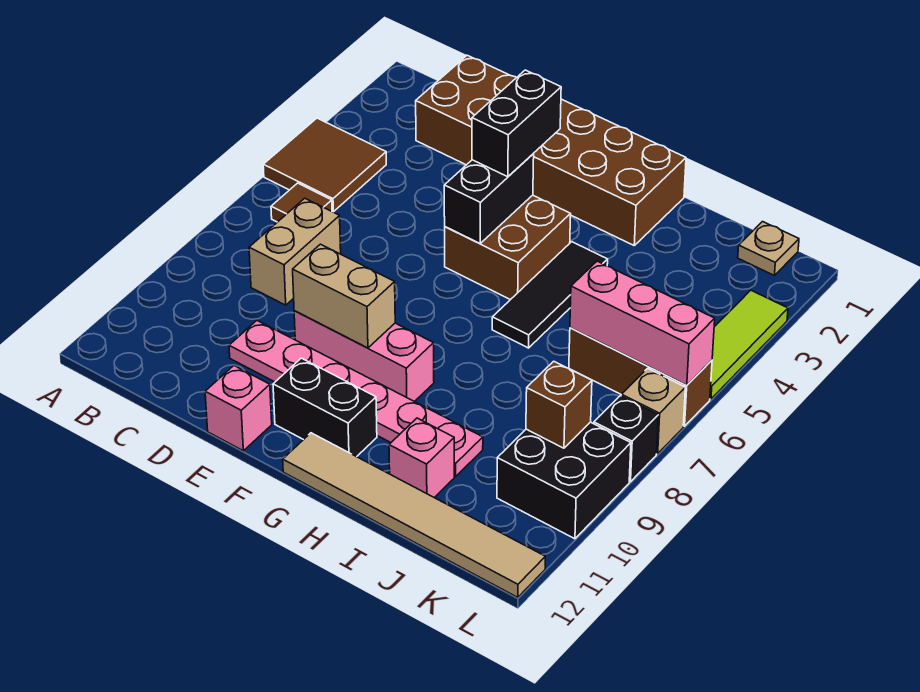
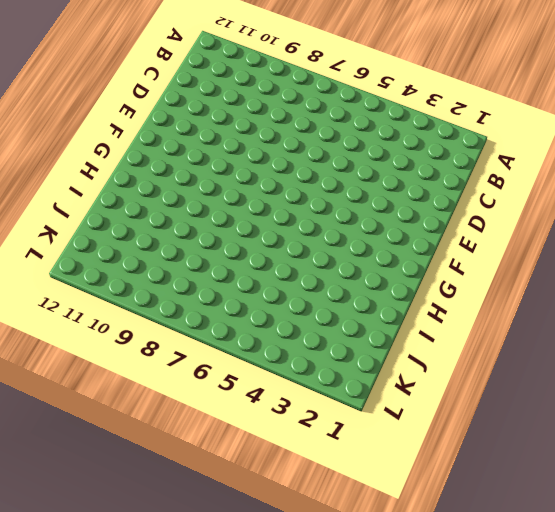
none -> brown 2x2 tile [263,118,386,212]
none -> brown 1x1 tile [271,183,332,222]
none -> brown 2x6 brick [416,55,686,245]

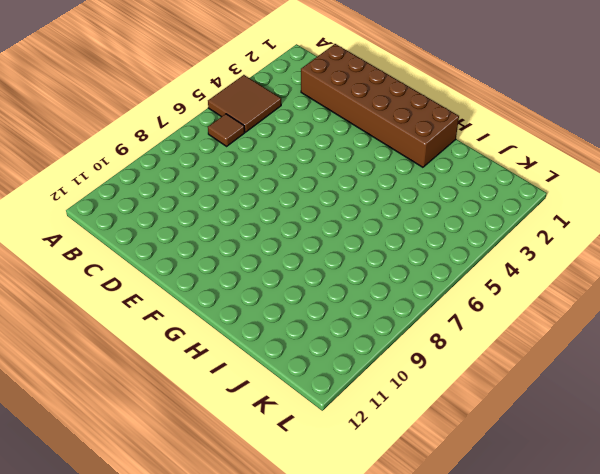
none -> tan 1x2 brick [249,198,341,305]
none -> pink 1x6 plate [229,321,483,476]
none -> pink 1x3 brick [294,311,434,402]

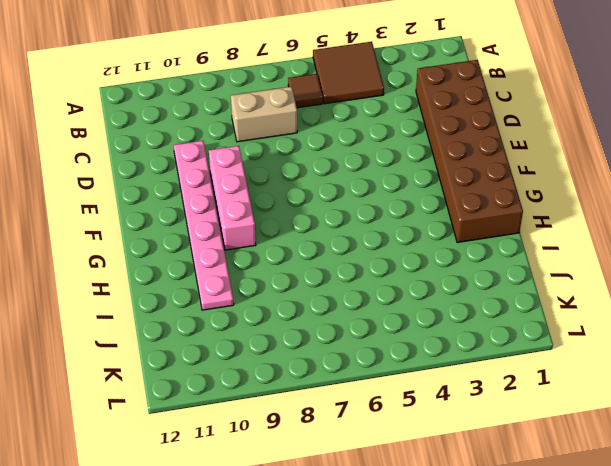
none -> pink 1x1 brick [205,366,272,451]
none -> brown 2x2 brick [445,195,571,300]
none -> black 1x2 brick [273,358,377,457]

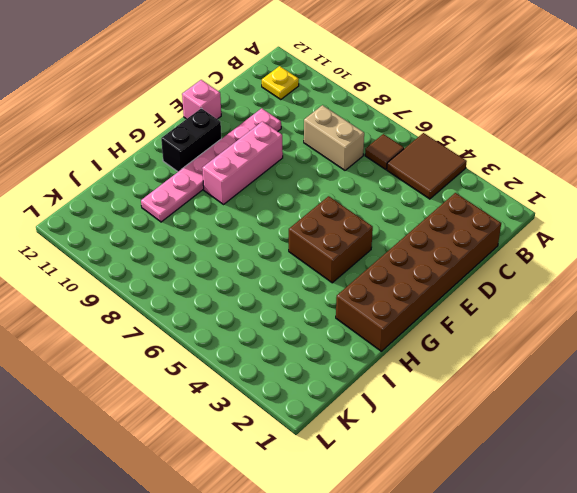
yellow 1x1 plate [262,66,299,99] -> none
none -> tan 1x6 tile [283,433,545,597]
none -> black 1x3 tile [492,242,608,348]
none -> pink 1x1 brick [389,418,454,498]

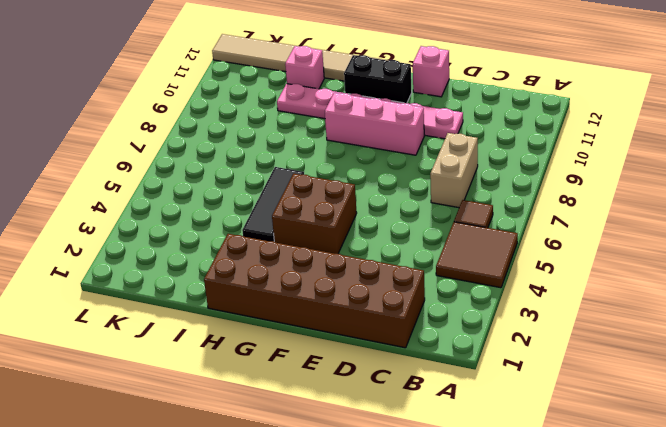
none -> brown 1x3 brick [569,328,712,426]
none -> tan 1x1 plate [738,222,799,275]
none -> black 2x2 brick [497,422,631,539]

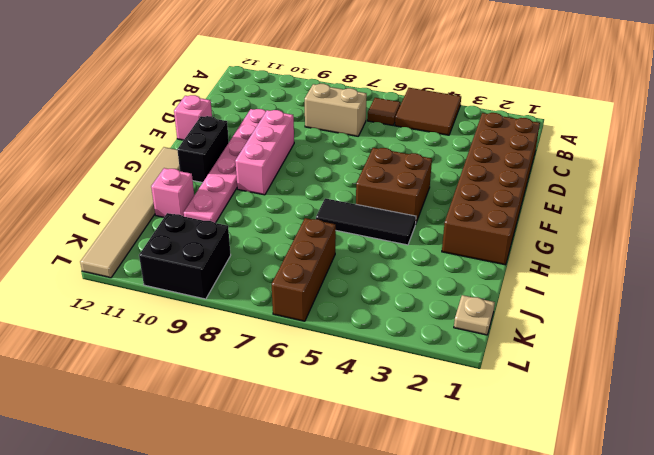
none -> lime 1x3 tile [710,290,788,399]
none -> tan 1x1 brick [621,368,685,454]
none -> black 1x1 brick [594,396,658,482]

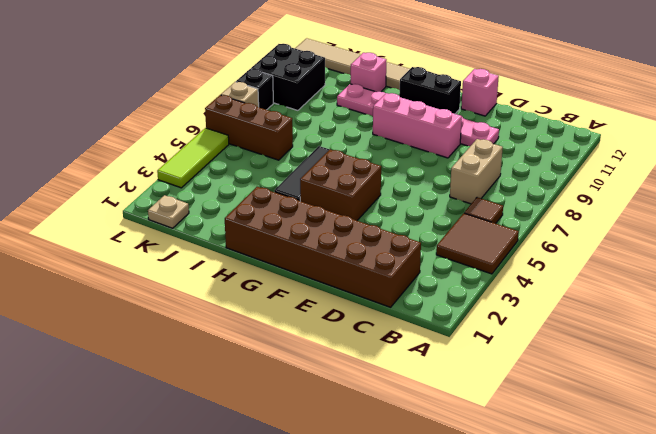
none -> tan 1x2 brick [293,244,395,348]
none -> black 1x2 brick [444,154,534,244]
none -> pink 1x3 brick [570,261,715,385]

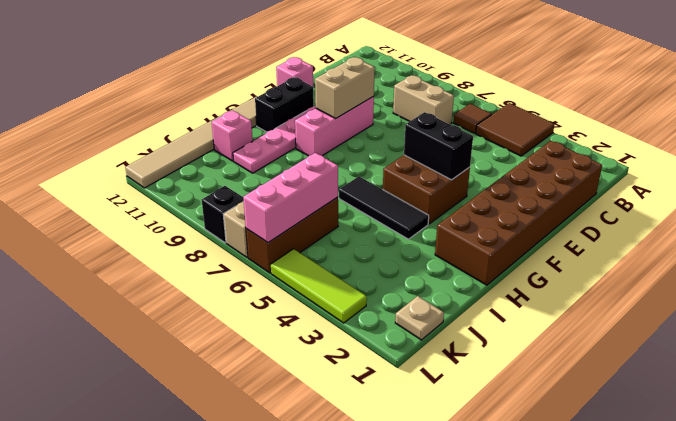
none -> black 2x2 brick [497,422,631,539]
none -> brown 1x1 brick [526,361,592,448]
none -> black 1x2 brick [472,70,561,177]

